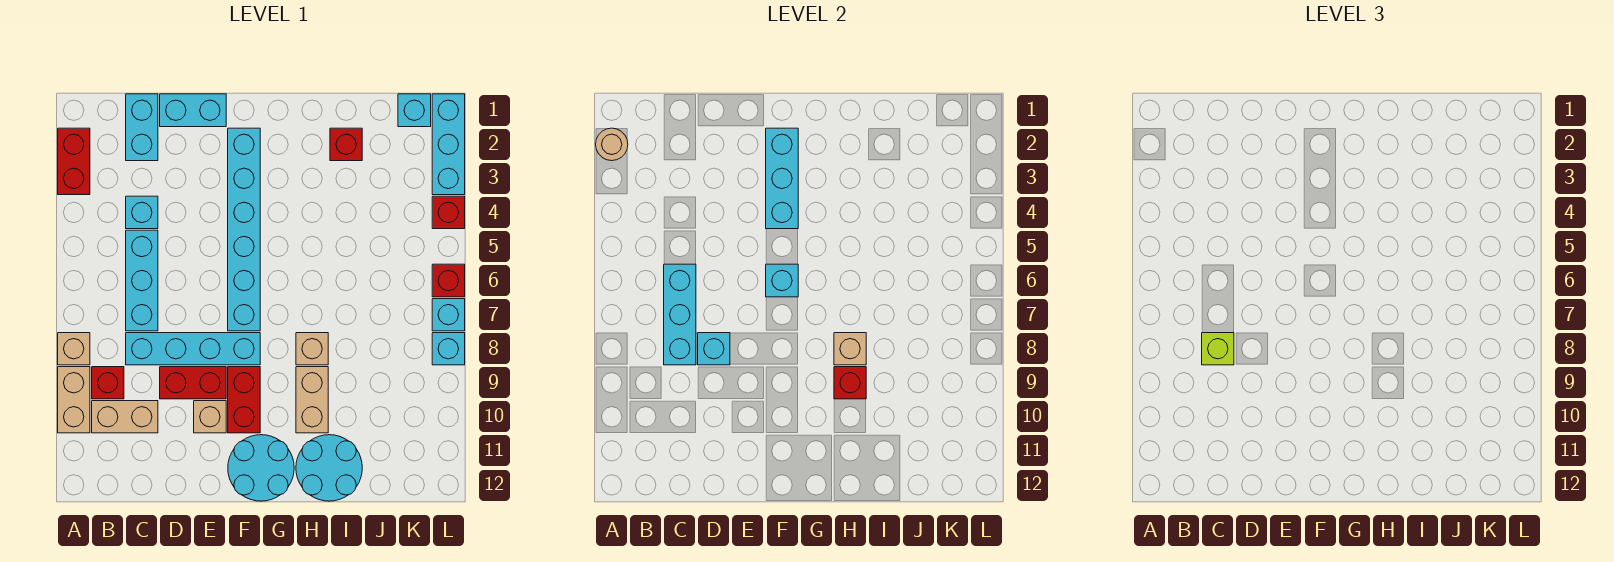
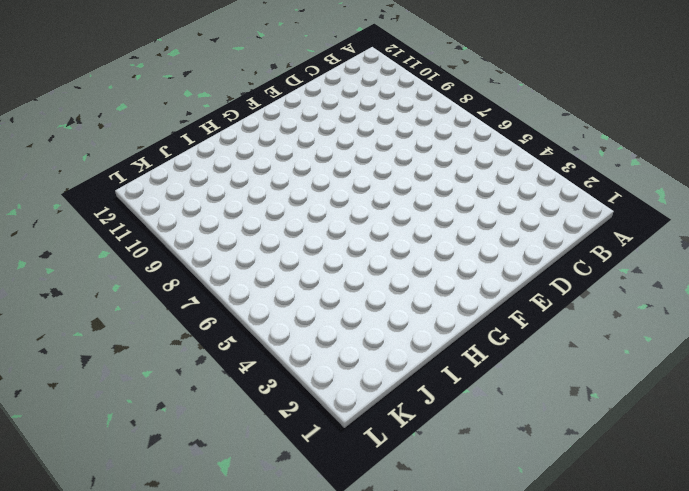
none -> red 1x2 brick [58,128,90,195]
none -> tan 1x1 brick [58,333,90,365]
none -> tan 1x2 brick [58,367,90,433]
none -> red 1x1 brick [92,367,124,399]

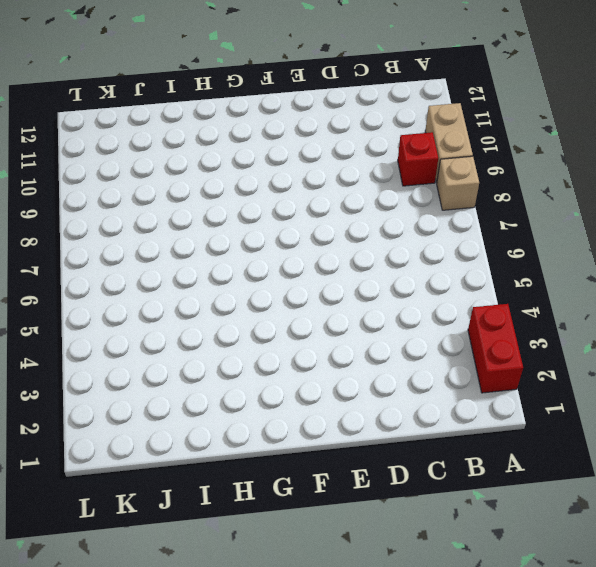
none -> tan 1x2 brick [92,401,158,433]
none -> cyan 1x2 brick [126,94,158,161]
none -> cyan 1x1 brick [126,196,158,229]
none -> cyan 1x3 brick [126,230,158,331]

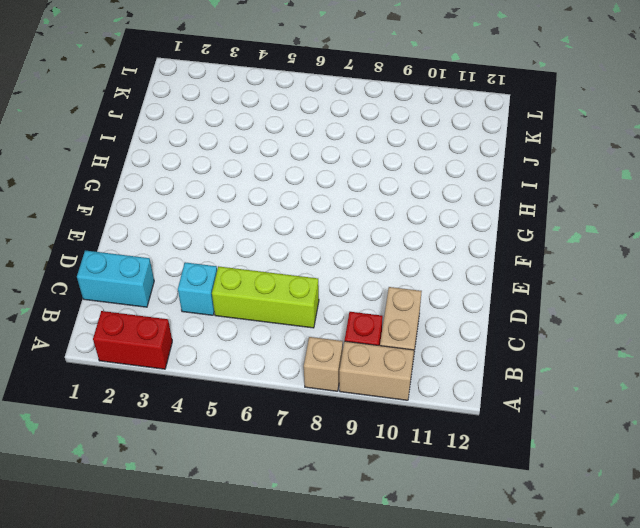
lime 1x3 brick [212,266,319,328] -> cyan 1x3 brick [126,230,158,331]
none -> cyan 1x4 brick [126,333,260,365]
none -> cyan 1x2 brick [160,94,226,127]
none -> red 1x2 brick [160,367,226,399]
none -> tan 1x1 brick [194,401,226,433]

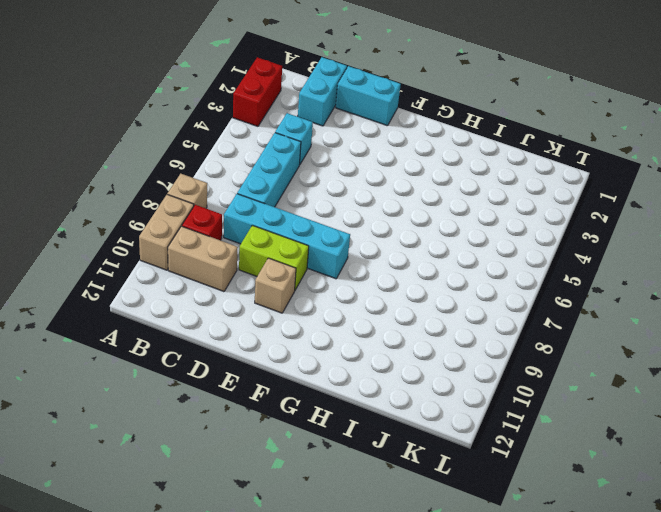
lime 1x2 brick [239,225,309,290] -> red 1x2 brick [160,367,226,399]
none -> cyan 1x6 brick [228,128,260,331]
none -> red 1x2 brick [228,367,260,433]
none -> cyan 2x2 round brick [228,435,294,501]
none -> tan 1x1 brick [296,333,328,365]

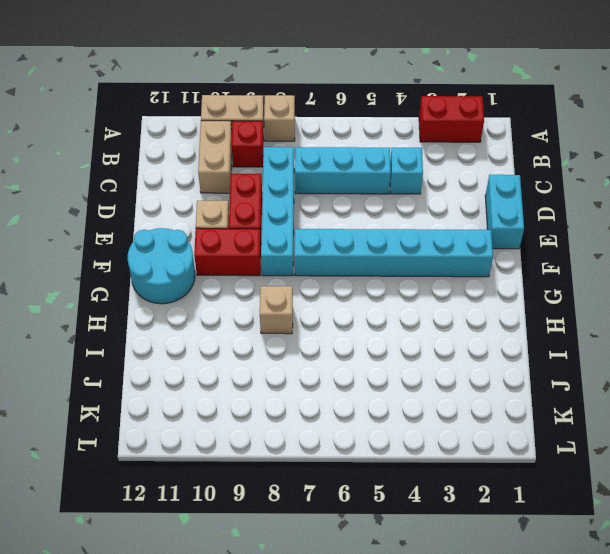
none -> cyan 1x2 brick [126,94,158,161]
none -> tan 1x2 brick [296,367,328,433]
none -> cyan 2x2 round brick [296,435,362,501]
none -> red 1x1 brick [330,128,362,161]

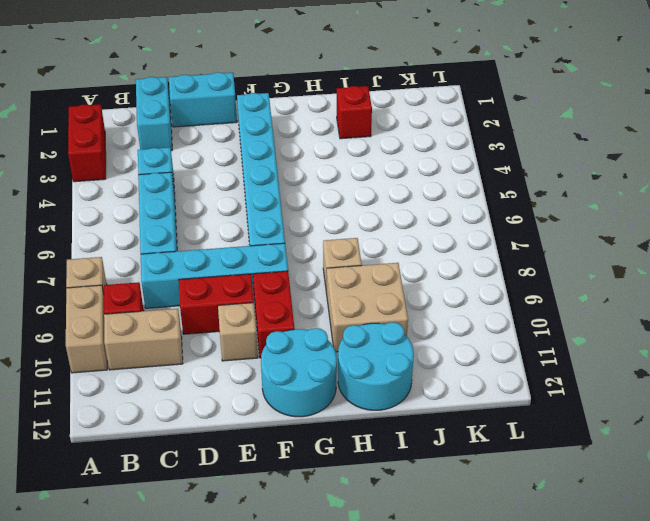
tan 2x2 brick [327,263,408,352] -> tan 1x2 brick [296,367,328,433]
none -> cyan 1x1 brick [398,94,431,127]
none -> cyan 1x3 brick [432,94,465,195]
none -> red 1x1 brick [432,196,465,229]
none -> red 1x1 brick [432,264,465,297]

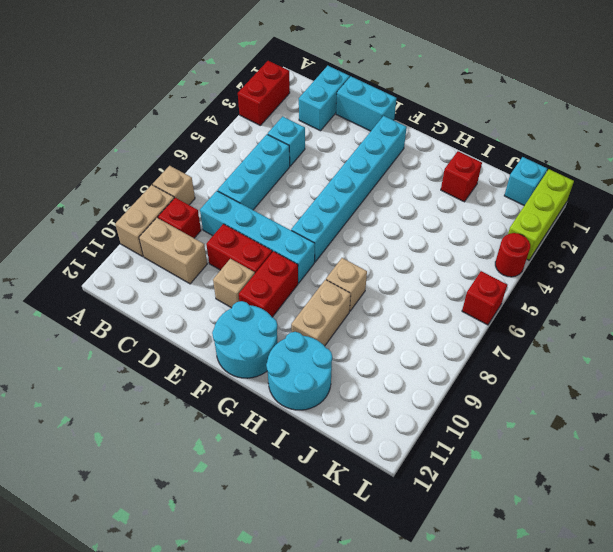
lime 1x3 brick [508,169,574,260] -> cyan 1x3 brick [432,94,465,195]
red 1x1 round brick [495,233,530,277] -> red 1x1 brick [432,196,465,229]
none -> cyan 1x1 brick [432,299,465,331]
none -> cyan 1x1 brick [432,333,465,365]
none -> tan 1x1 round brick [596,128,628,161]
none -> cyan 1x3 brick [664,264,696,365]

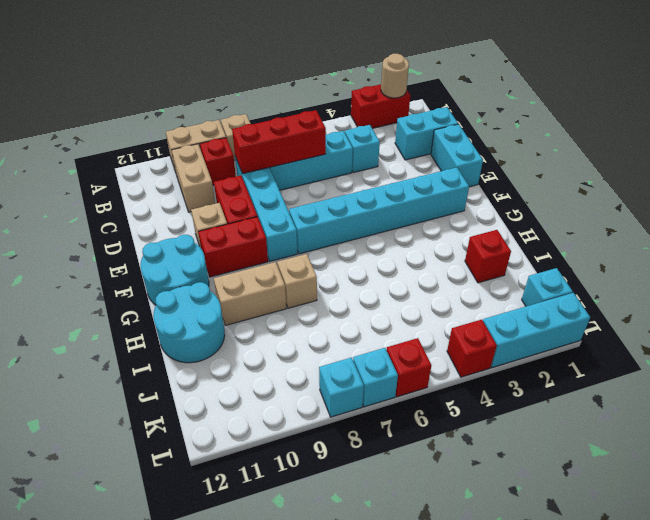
red 1x3 brick [232,110,326,174] -> cyan 1x3 brick [664,264,696,365]
none -> cyan 1x1 brick [698,333,730,365]
none -> cyan 1x3 brick [766,128,798,229]
none -> cyan 1x1 brick [766,264,798,297]
none -> tan 1x1 brick [834,333,866,365]

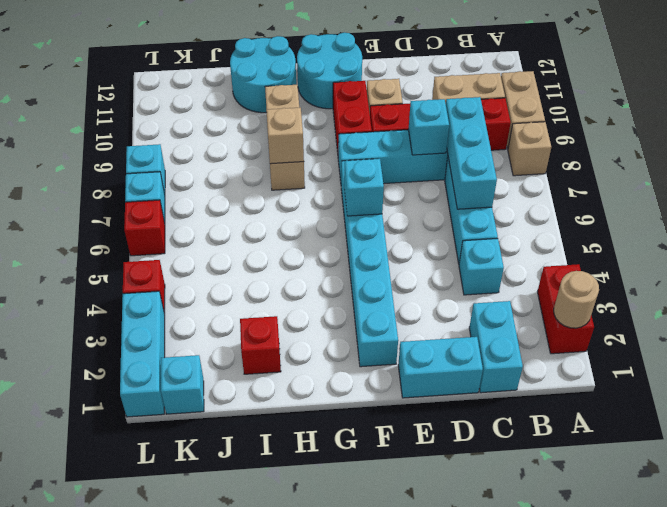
none -> cyan 1x3 brick [766,128,798,229]
none -> red 1x1 brick [834,367,866,399]
none -> lime 1x1 brick [1202,333,1234,365]

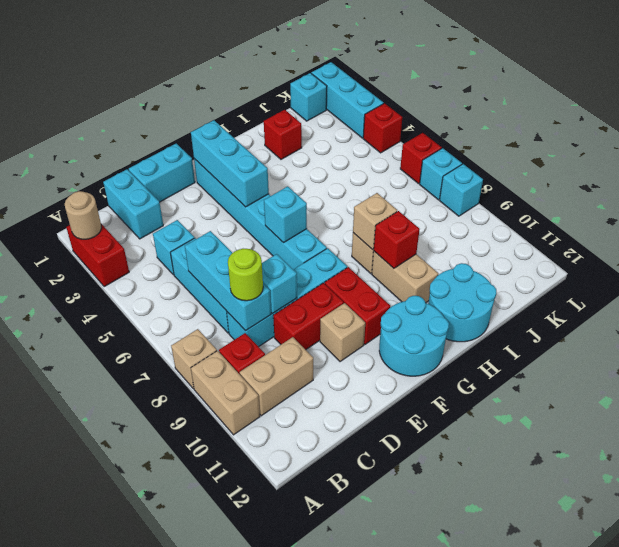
lime 1x1 round brick [228,249,263,301] -> lime 1x1 brick [1202,333,1234,365]

